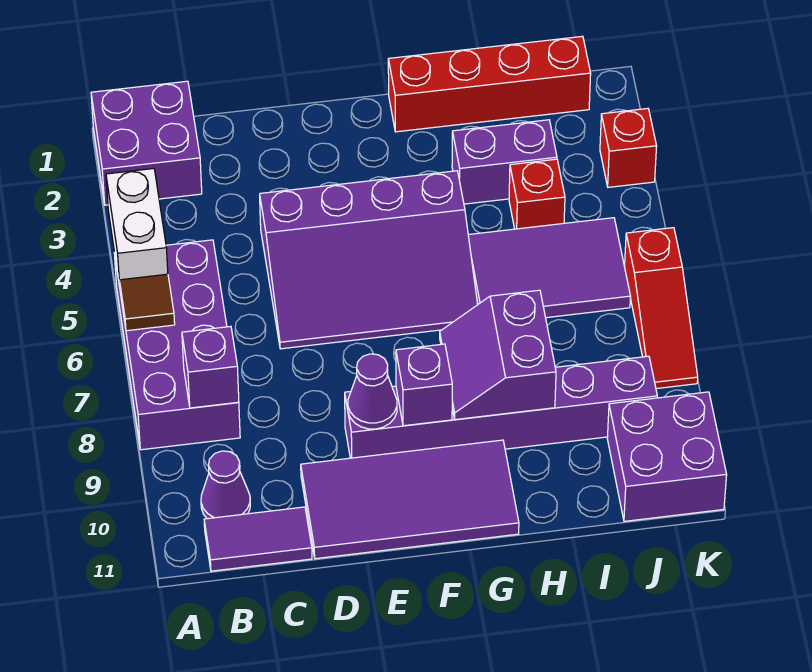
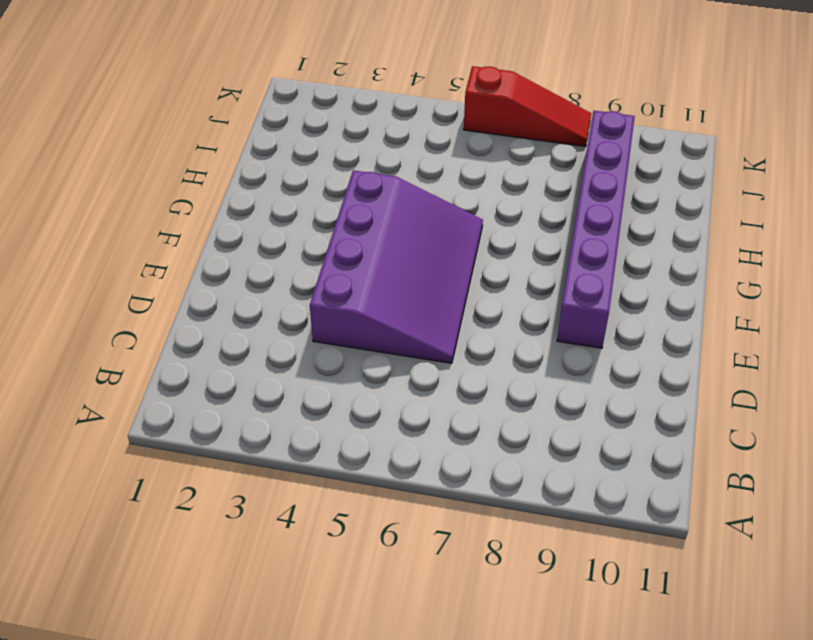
none -> purple 2x2 brick [91,81,202,205]
none -> purple 2x4 brick [114,240,240,450]
none -> purple 1x1 cone [201,451,250,519]

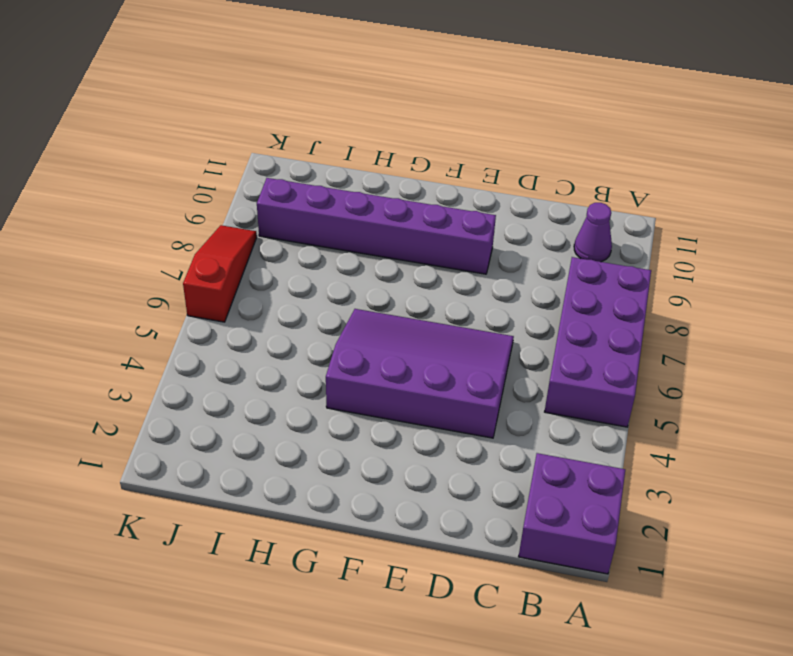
none -> purple 1x2 tile [204,507,312,571]
none -> purple 2x4 tile [301,440,519,559]
none -> red 1x4 brick [388,36,591,132]

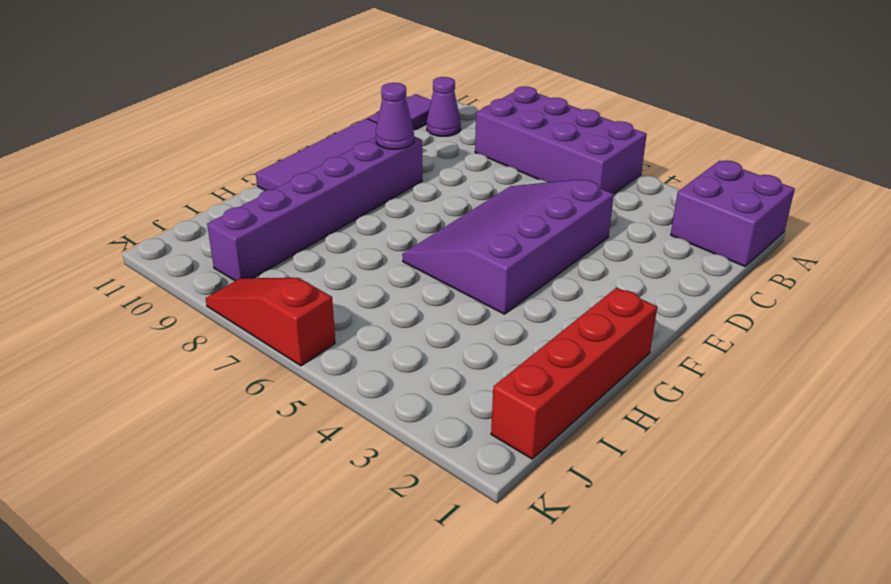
none -> purple 1x2 brick [452,120,557,204]
none -> purple 2x3 tile [468,218,631,318]
none -> red 1x1 brick [509,159,565,229]

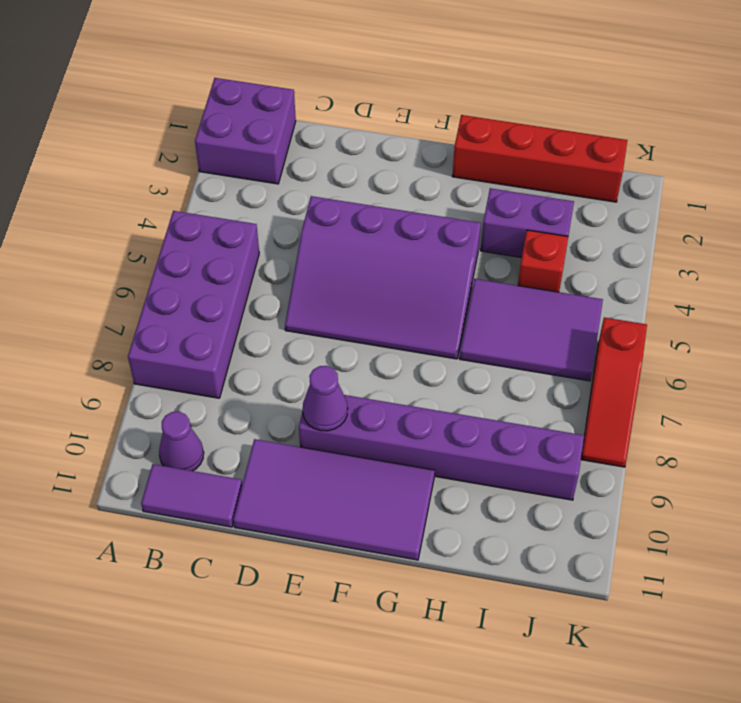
none -> purple 2x2 brick [607,392,727,521]
none -> red 1x1 brick [600,108,657,187]
none -> white 1x2 brick [106,169,168,287]

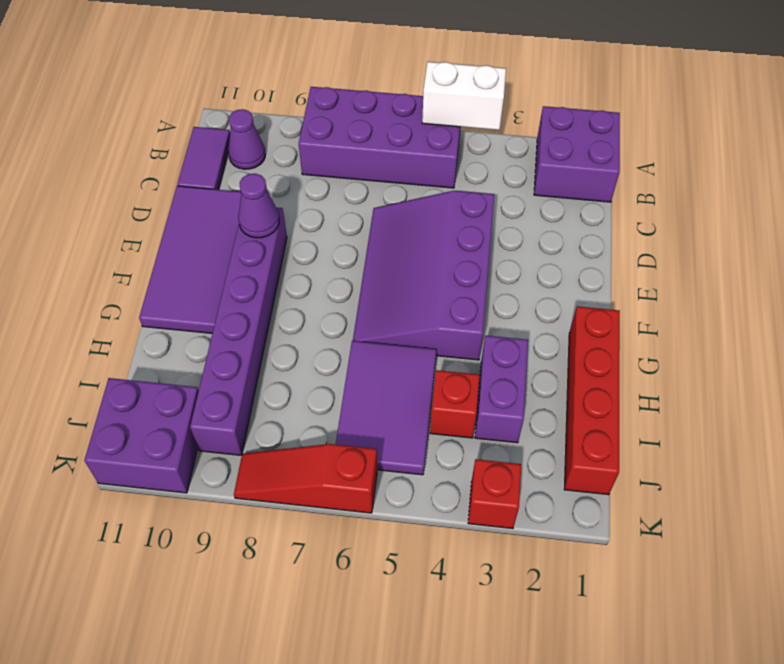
none -> brown 1x1 tile [119,274,175,331]
none -> purple 1x1 brick [182,327,239,408]
none -> purple 1x1 brick [396,344,452,426]

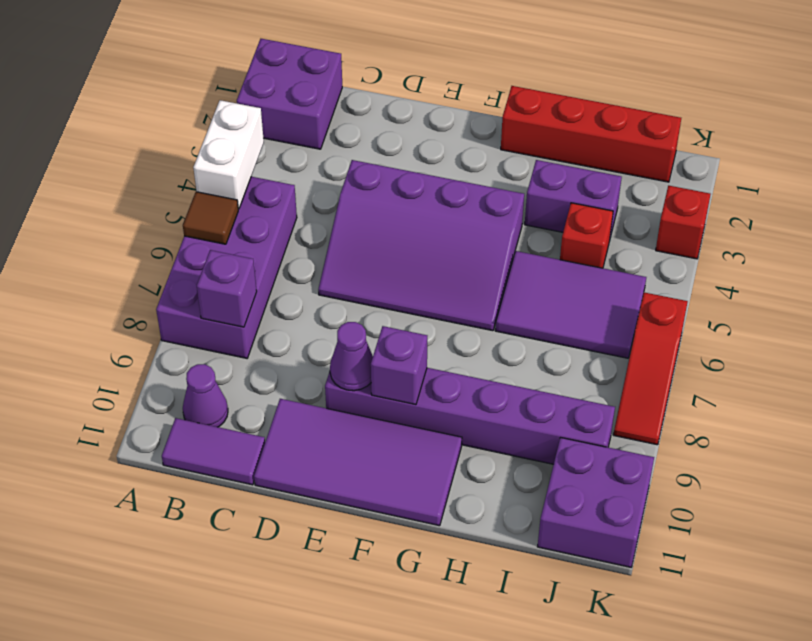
none -> purple 2x2 slope [440,290,556,420]

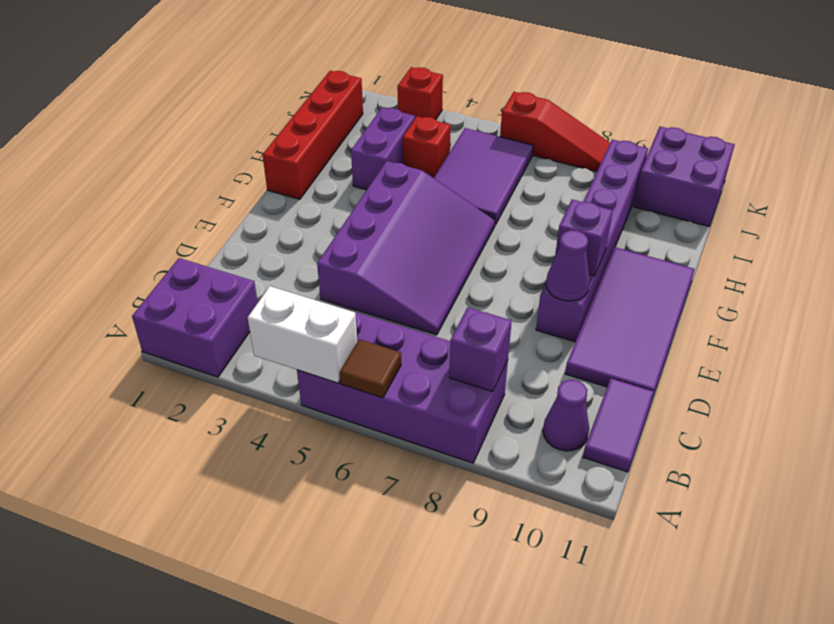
none -> purple 2x2 slope [440,290,556,420]

